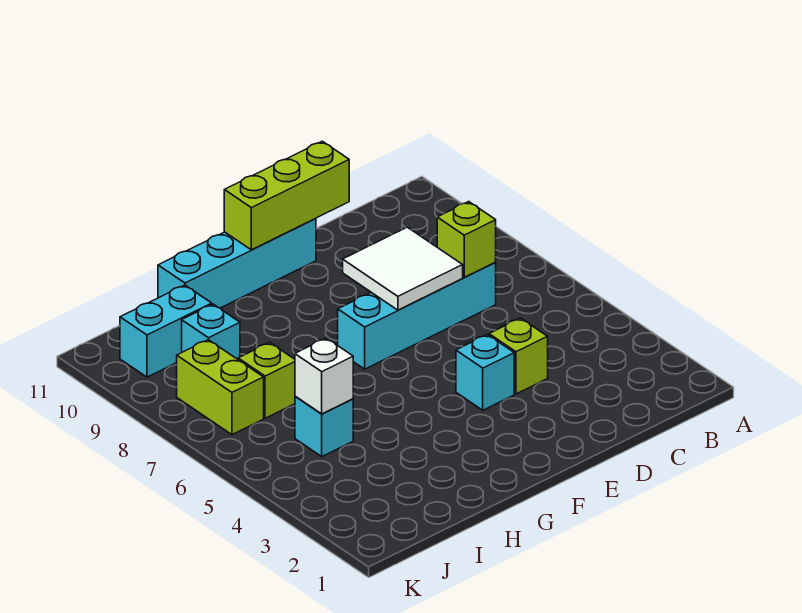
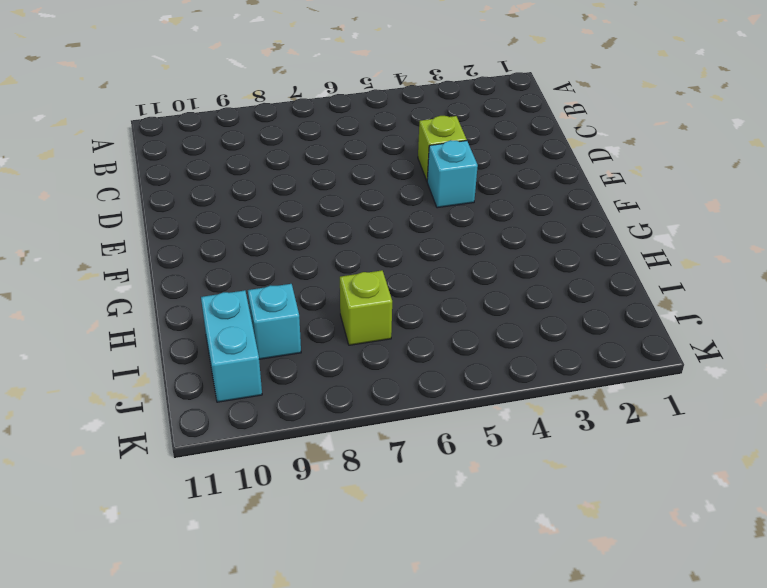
none -> cyan 1x4 brick [338,263,496,369]
none -> cyan 1x4 brick [158,219,316,308]
none -> cyan 1x1 brick [295,396,353,456]

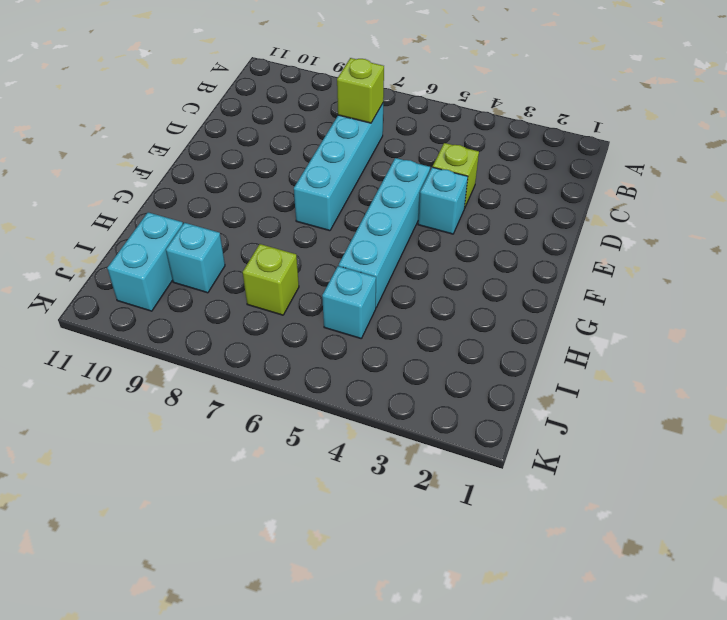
cyan 1x4 brick [339,158,430,307] -> cyan 1x4 brick moved to [158,219,316,308]
none -> lime 1x2 brick [177,340,264,435]
none -> white 2x2 tile [343,227,463,310]
none -> lime 1x3 brick [224,141,349,250]

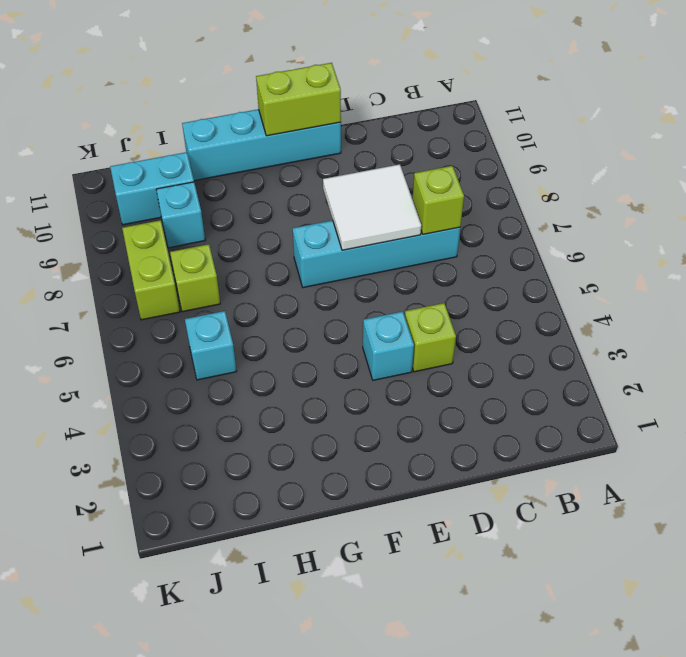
lime 1x2 brick [256,63,341,136] -> lime 1x3 brick [224,141,349,250]
none -> white 1x1 brick [295,338,353,414]

